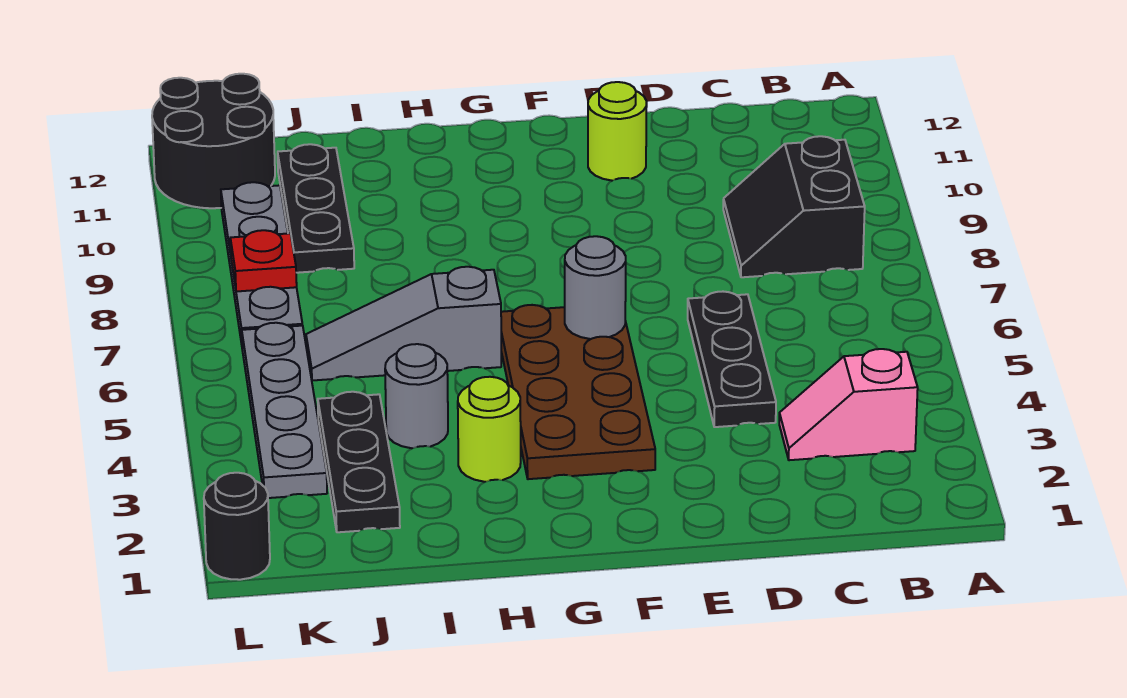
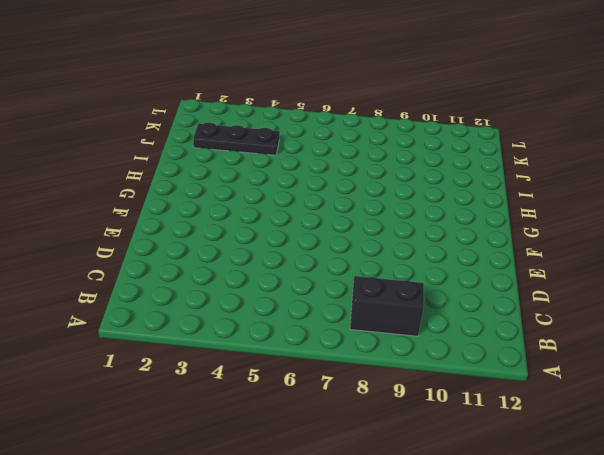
none -> pink 1x2 slope [779,349,918,460]
none -> black 1x3 plate [688,292,776,427]
none -> lime 1x1 round brick [588,82,647,181]

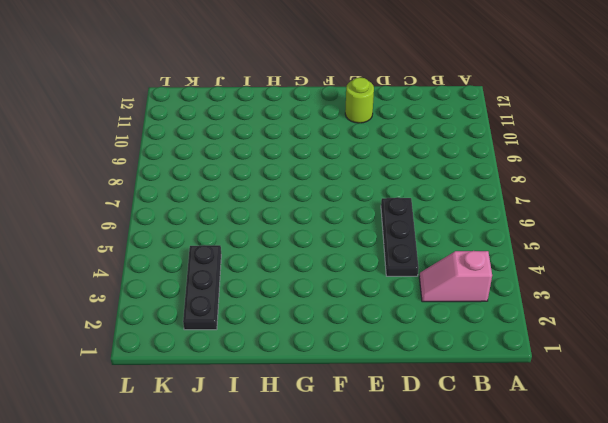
none -> black 2x2 slope [723,136,865,277]
none -> brown 2x4 plate [501,305,655,479]
none -> lime 1x1 round brick [458,377,521,482]

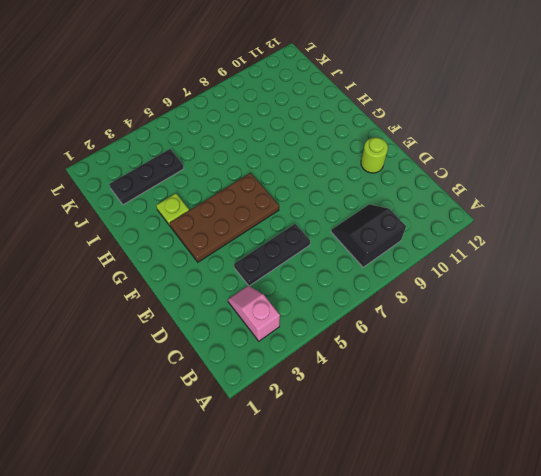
lime 1x1 plate [156,193,189,226] -> lime 1x1 round brick [458,377,521,482]
none -> grey 1x3 slope [306,267,501,381]
none -> grey 1x1 round brick [385,344,448,448]
none -> black 1x3 plate [278,144,354,273]

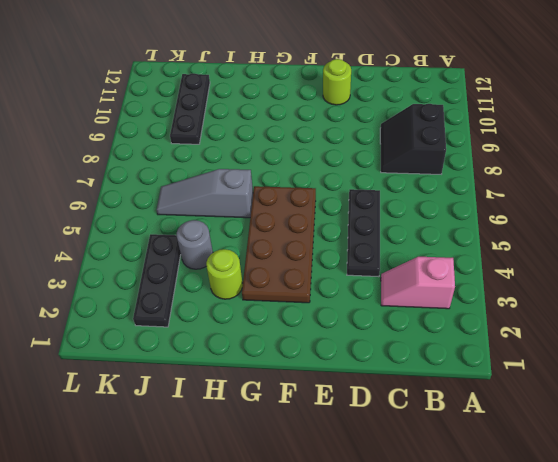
none -> grey 1x4 plate [242,323,327,498]
none -> grey 1x4 plate [221,182,302,344]
none -> black 2x2 round brick [152,74,275,208]

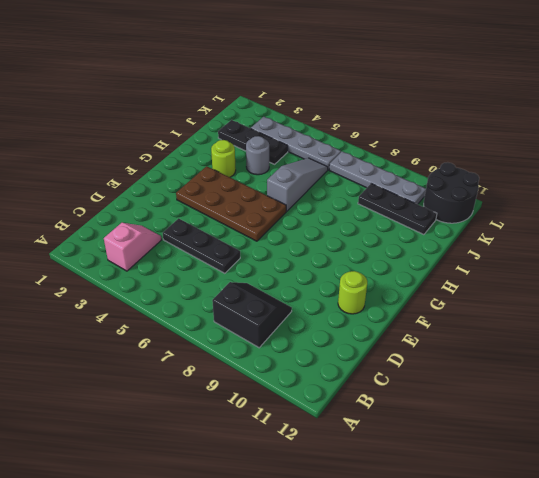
none -> black 1x1 round brick [204,473,270,580]
none -> grey 1x1 round brick [565,236,626,339]
none -> red 1x1 plate [230,230,297,292]

